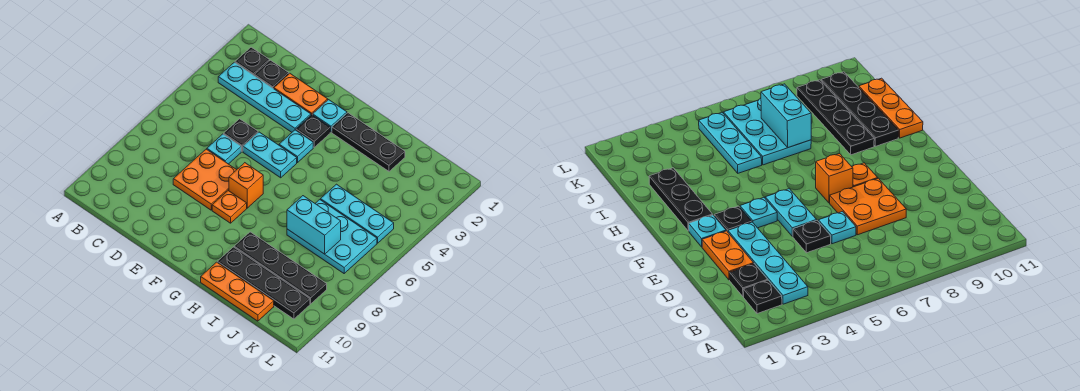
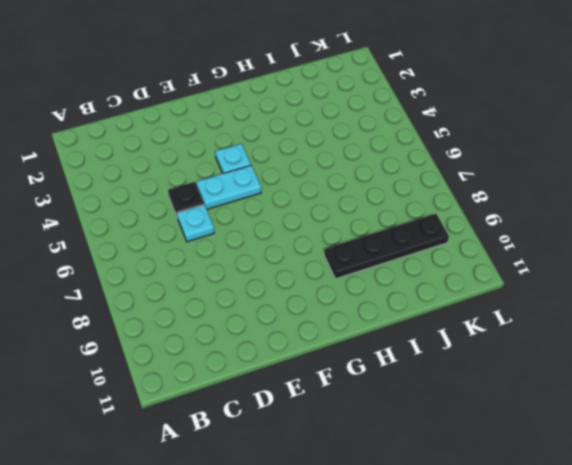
none -> black 1x1 plate [235,47,269,75]
none -> cyan 1x4 plate [218,62,311,132]
none -> black 1x1 plate [254,60,289,89]

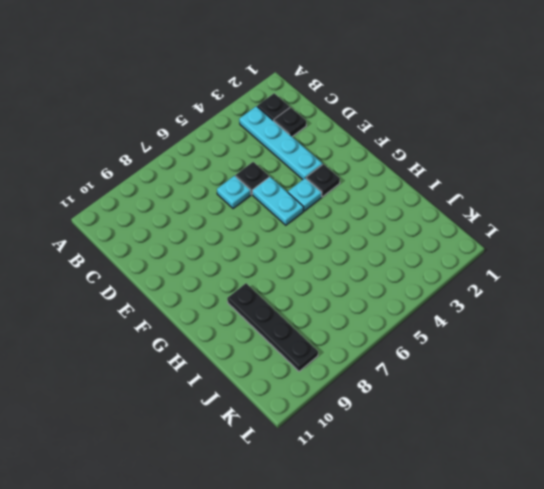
none -> orange 1x2 plate [274,73,328,115]
none -> orange 2x2 plate [173,149,236,210]
none -> cyan 1x1 plate [313,100,347,132]

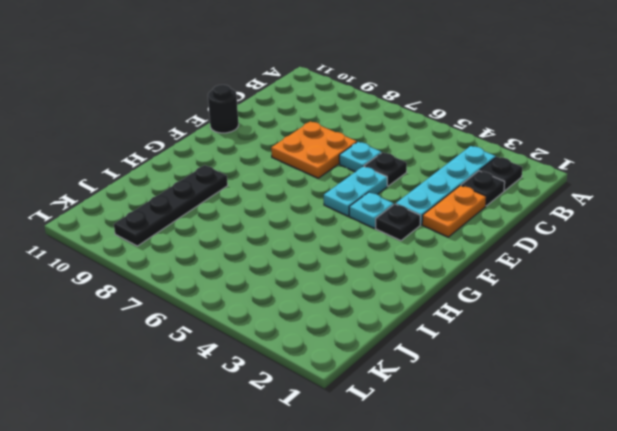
black 1x1 round brick [208,85,239,133] -> none
none -> cyan 1x1 plate [313,100,347,132]
none -> orange 1x1 brick [229,163,263,208]
none -> orange 1x1 plate [212,191,247,223]

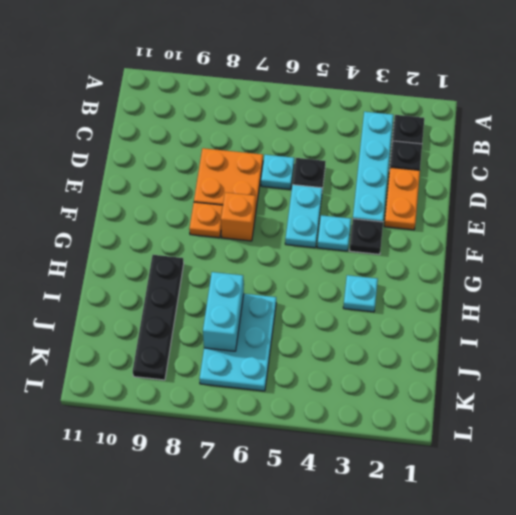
cyan 1x1 plate [343,275,378,312] -> cyan 1x1 plate moved to [313,100,347,132]
none -> black 1x3 plate [332,113,405,171]
none -> black 1x4 plate [217,247,310,319]
none -> orange 1x3 plate [201,262,274,321]

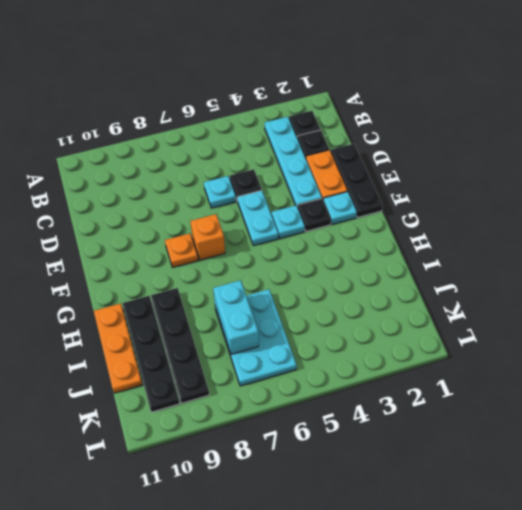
black 1x3 plate [331,144,383,218] -> black 1x3 plate moved to [332,113,405,171]
none -> orange 2x2 plate [173,149,236,210]
none -> cyan 1x3 plate [320,184,394,243]

